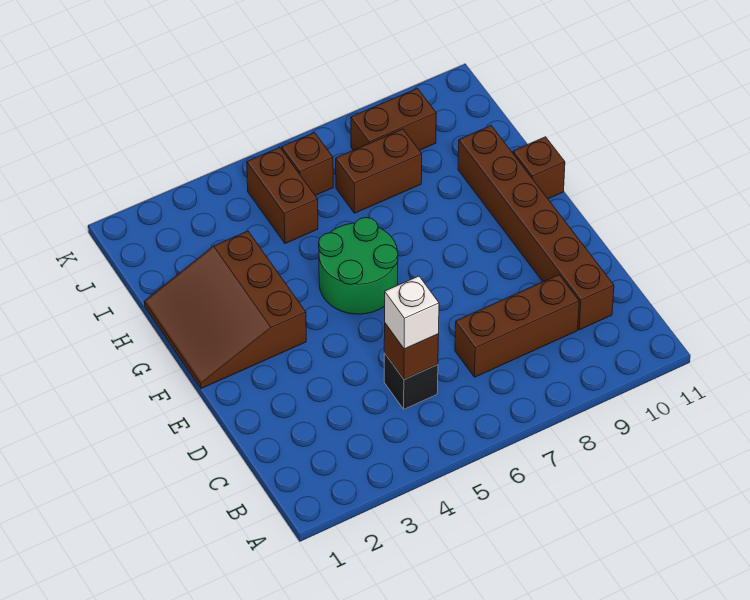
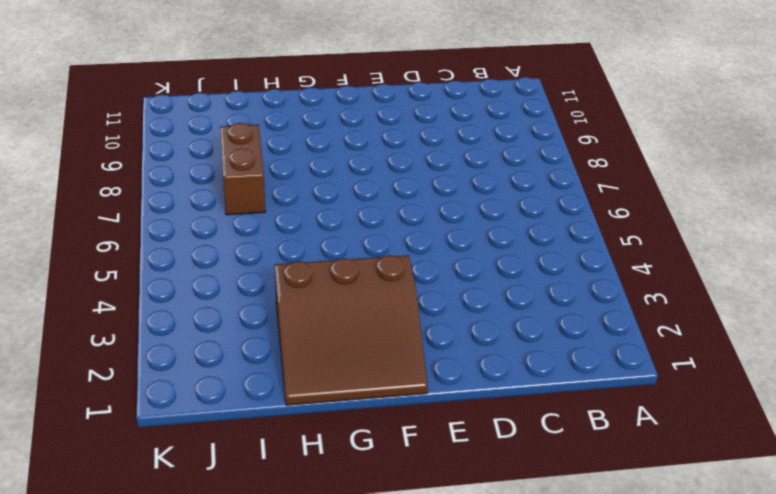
none -> black 1x1 brick [384,353,438,409]
none -> brown 1x3 brick [455,275,579,377]
none -> brown 1x6 brick [458,126,614,330]

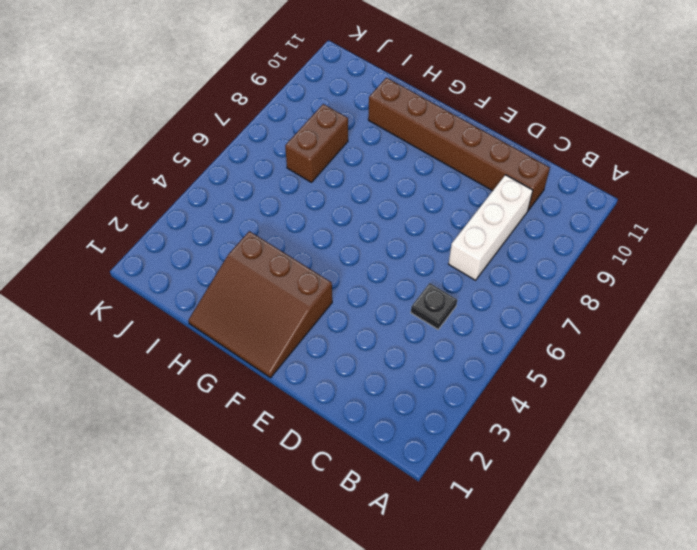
black 1x1 plate [411,283,457,329] -> black 1x1 brick [384,353,438,409]
white 1x3 brick [449,175,533,280] -> brown 1x3 brick [455,275,579,377]
none -> green 2x2 round brick [319,217,398,314]
none -> brown 1x1 brick [513,137,565,199]
none -> brown 1x2 brick [247,147,318,244]

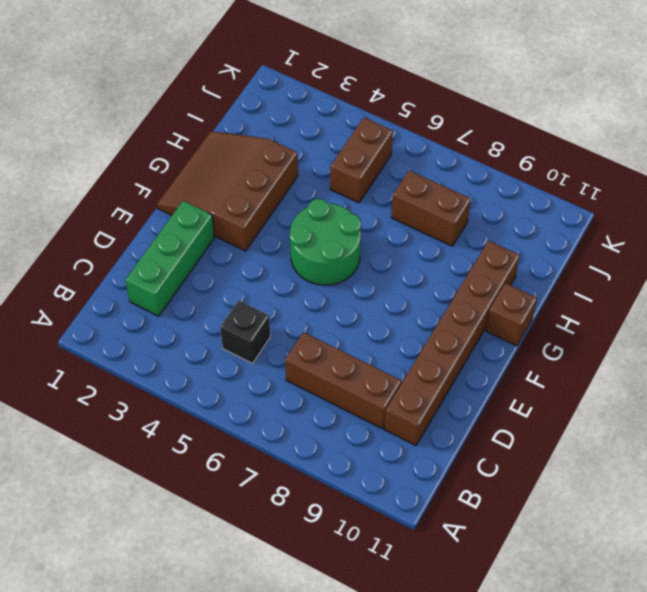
green 1x3 brick [125,201,215,316] -> none
none -> brown 1x1 brick [282,133,333,196]
none -> brown 1x2 brick [351,88,436,150]
none -> brown 1x1 brick [384,323,439,379]

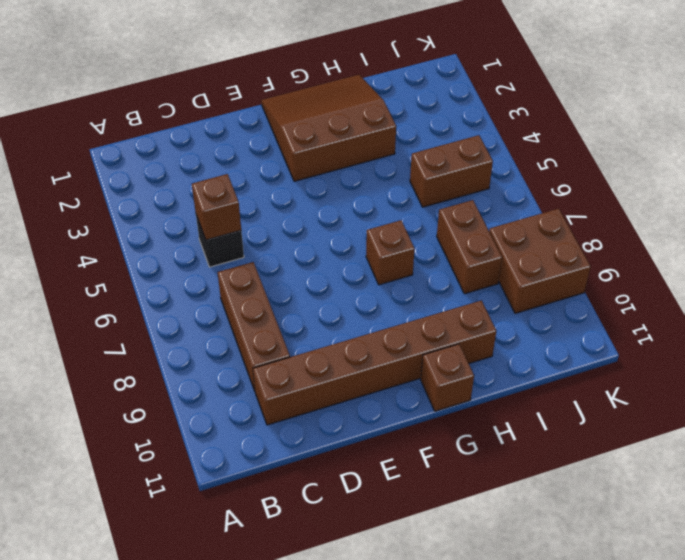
brown 1x1 brick [366,220,415,285] -> brown 1x1 brick moved to [282,133,333,196]
brown 2x2 brick [489,209,591,313] -> brown 1x2 brick [351,88,436,150]
none -> green 2x2 round brick [319,217,398,314]
none -> white 1x1 brick [385,276,439,349]

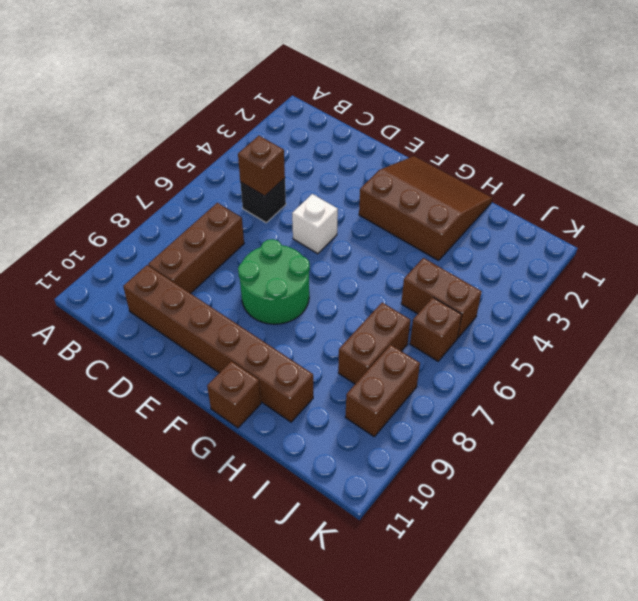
white 1x1 brick [292,194,338,254] -> white 1x1 brick moved to [385,276,439,349]
green 2x2 round brick [238,239,310,324] -> green 2x2 round brick moved to [319,217,398,314]

